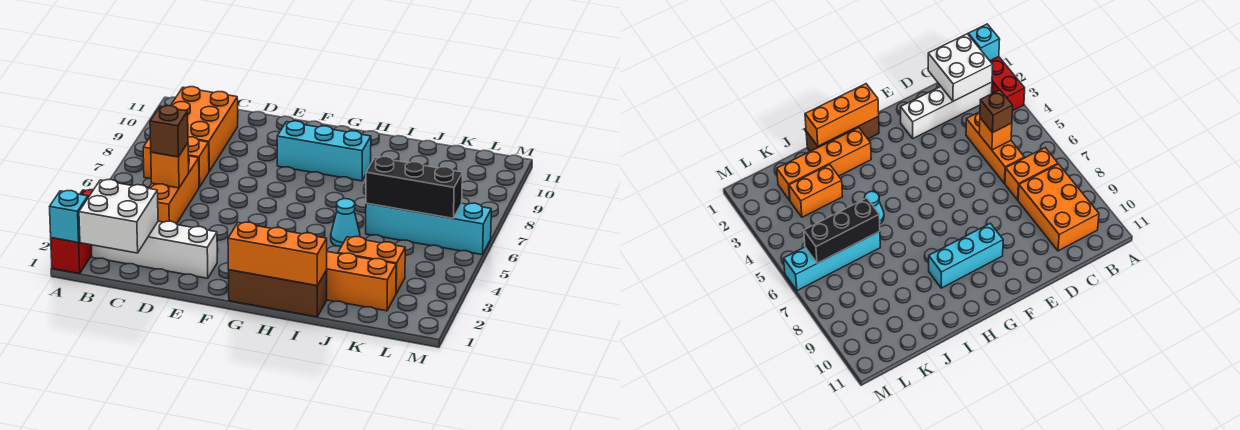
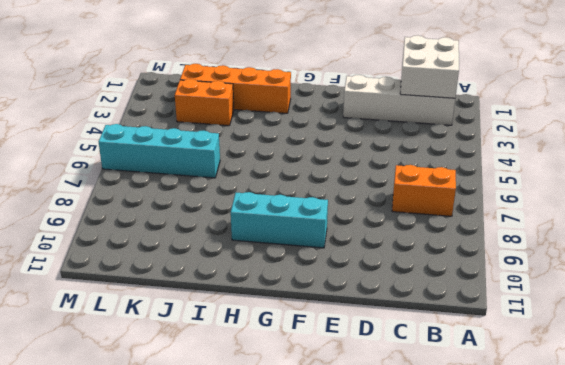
none -> red 1x3 brick [51,190,93,274]
none -> orange 2x3 brick [171,87,238,171]
none -> orange 1x3 brick [149,156,199,224]

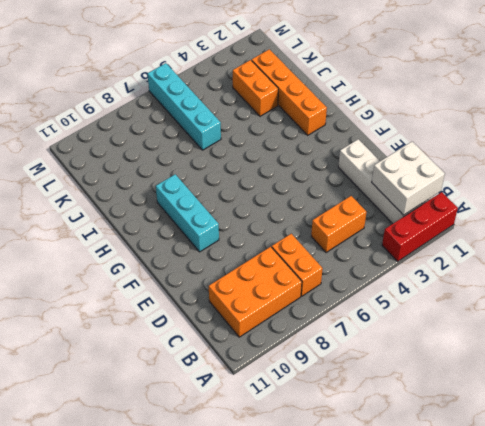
orange 1x2 brick [311,196,366,253] -> orange 1x3 brick [149,156,199,224]
none -> brown 1x3 brick [229,270,327,317]
none -> cyan 1x1 cone [331,199,360,247]
none -> cyan 1x1 brick [50,191,88,243]

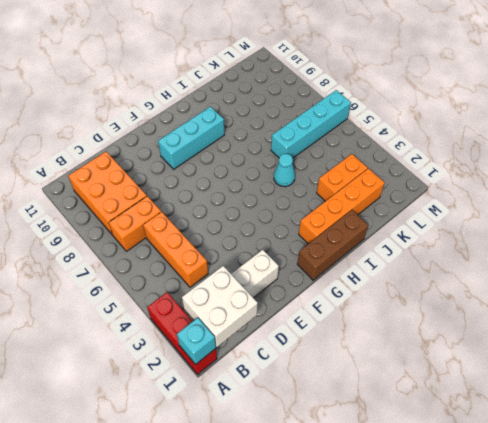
none -> orange 1x1 brick [151,143,189,188]
none -> orange 1x3 brick [228,222,327,286]
none -> black 1x3 brick [366,157,462,218]

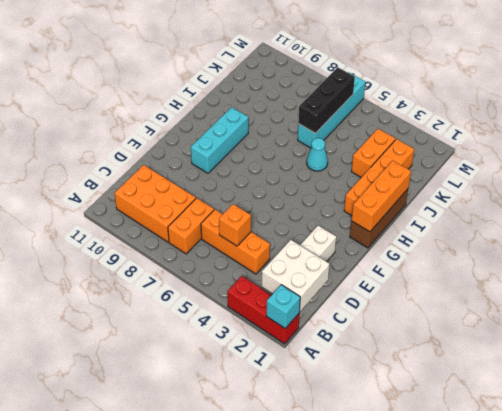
none -> brown 1x1 brick [150,106,188,157]

